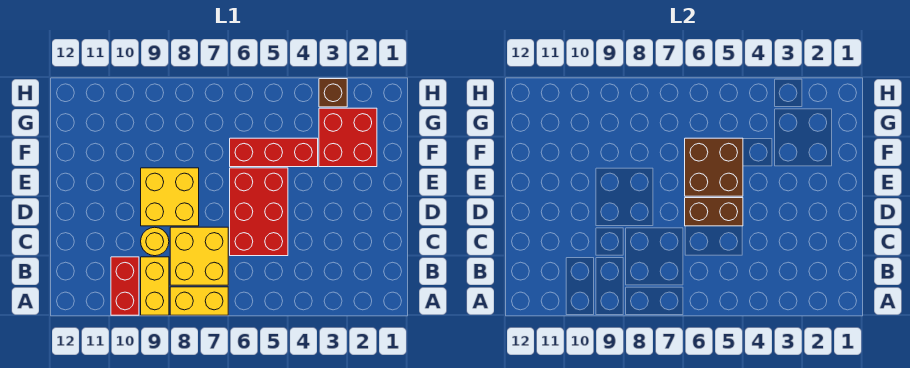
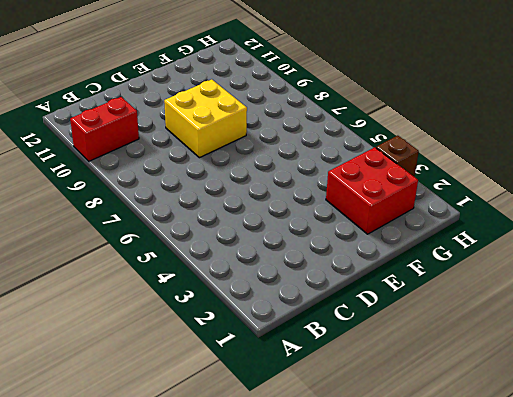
none -> yellow 1x2 brick [170,287,228,315]
none -> yellow 1x2 brick [141,257,169,315]
none -> yellow 2x2 brick [170,227,228,285]

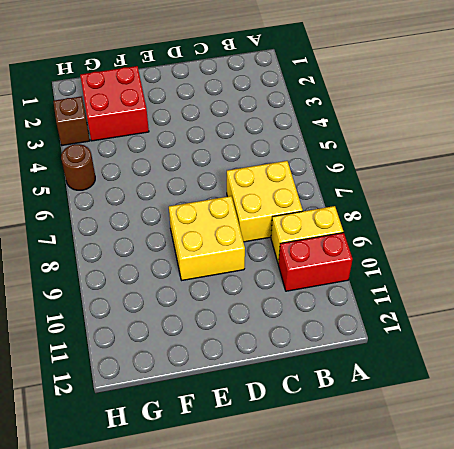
brown 1x1 round brick [61,144,95,190] -> none
none -> yellow 1x2 brick [170,287,228,315]
none -> red 2x3 brick [230,168,288,256]
none -> yellow 1x1 round brick [141,227,169,256]

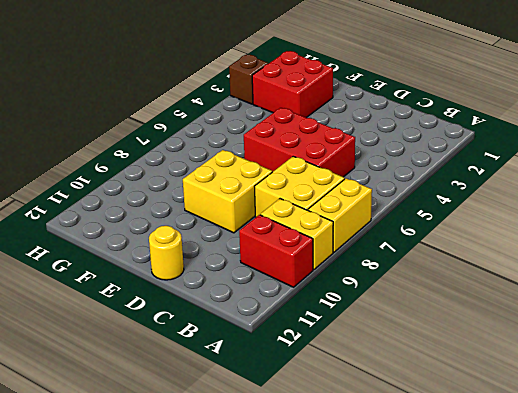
yellow 1x1 round brick [149,226,184,280] -> yellow 1x1 round brick moved to [141,227,169,256]
none -> red 1x3 brick [230,138,318,167]
none -> brown 1x2 brick [685,198,743,226]
none -> brown 2x2 brick [685,138,743,196]

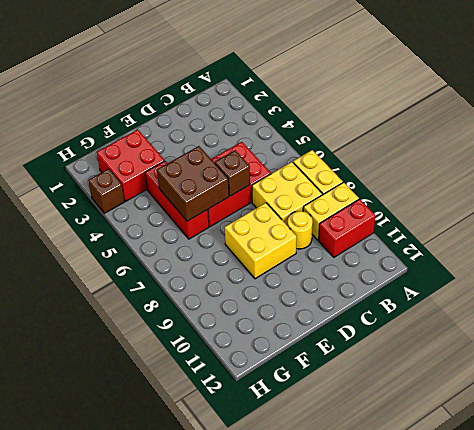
brown 1x1 brick [215,150,250,196] -> brown 1x2 brick [685,198,743,226]

